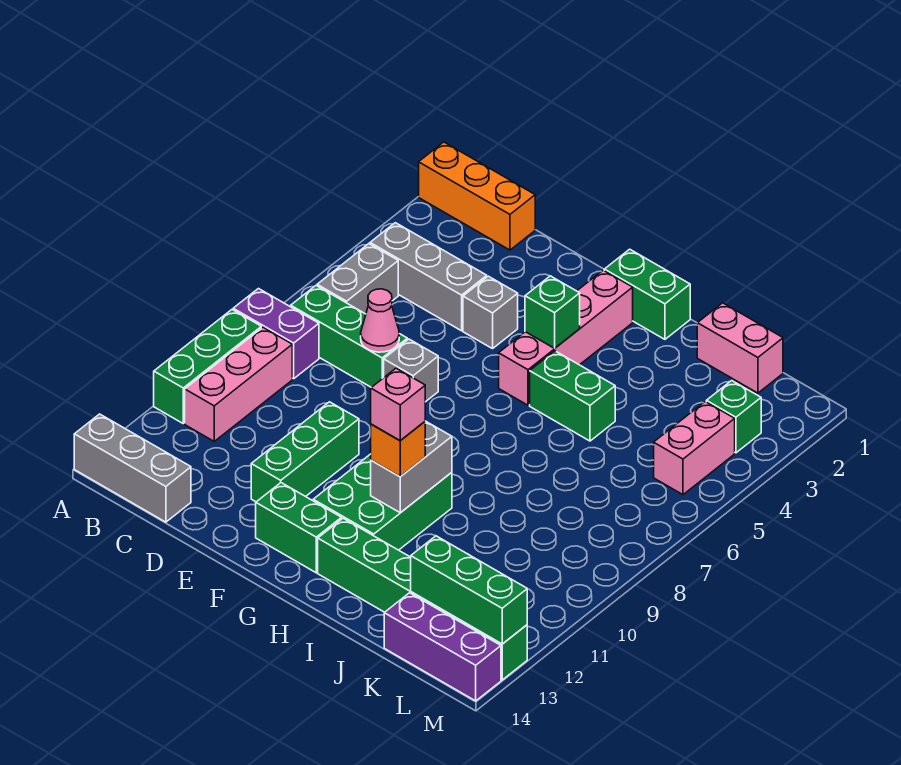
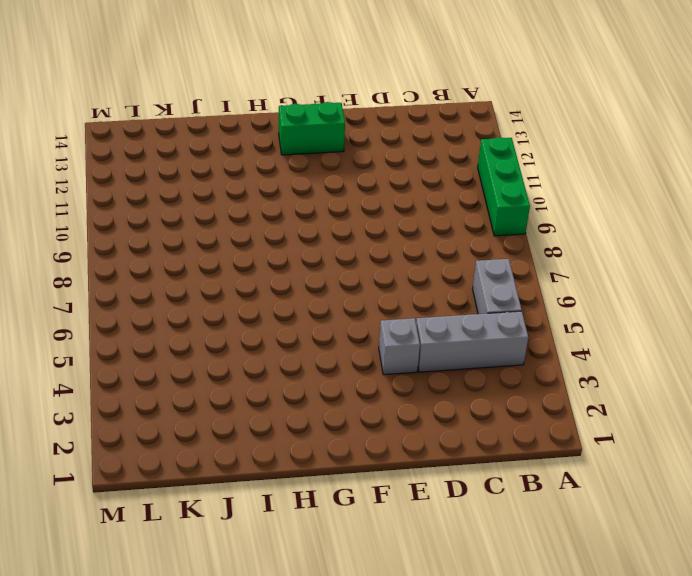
none -> orange 1x3 brick [419,142,535,250]
none -> purple 1x2 brick [233,289,319,379]
none -> grey 1x3 brick [74,414,191,522]

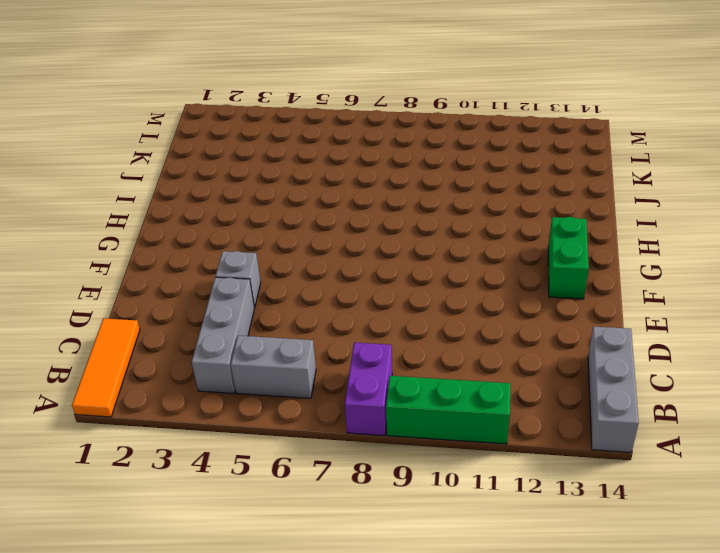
orange 1x3 tile [72,318,140,417] -> orange 1x3 brick [419,142,535,250]
none -> green 1x3 brick [291,286,407,387]
none -> pink 1x3 brick [185,328,292,441]
none -> grey 1x1 brick [384,339,438,402]

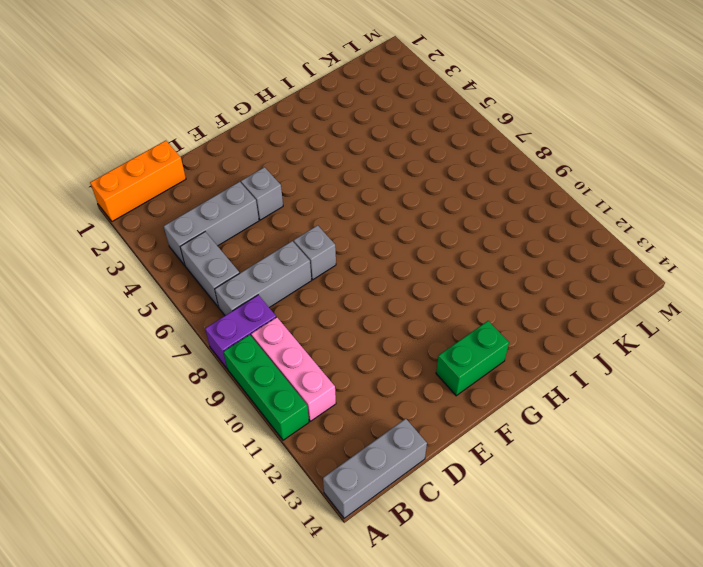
grey 1x3 brick [215,241,311,315] -> green 1x3 brick [291,286,407,387]
none -> green 1x3 brick [251,402,359,502]
none -> green 1x2 brick [604,249,690,339]
none -> pink 1x4 brick [499,270,633,405]

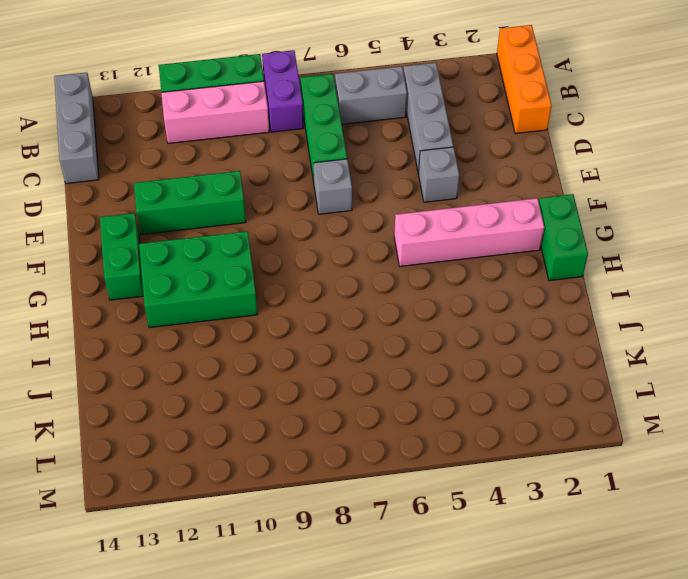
none -> green 1x2 brick [530,351,615,441]
none -> green 1x6 brick [318,518,527,680]
none -> pink 1x2 brick [697,303,783,393]

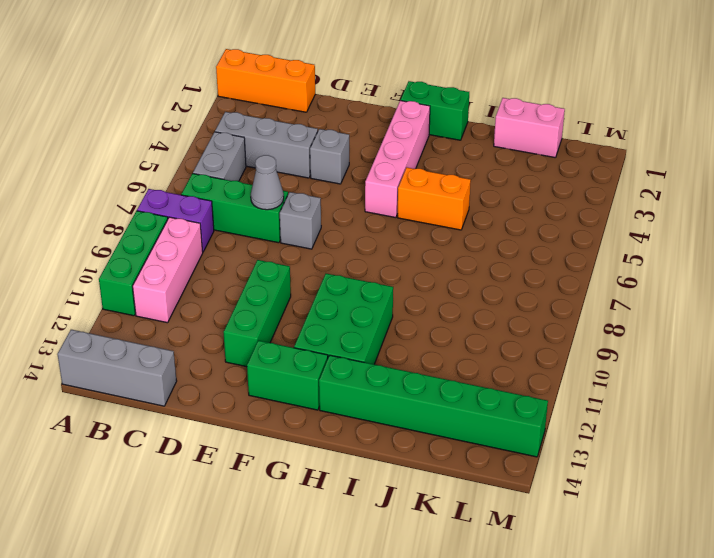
grey 1x1 cone [251,155,284,210] -> pink 1x1 cone [361,289,399,352]
orange 1x2 brick [398,168,471,230] -> green 1x2 brick [530,351,615,441]
none -> purple 1x3 brick [384,593,501,701]
none -> green 1x1 brick [706,381,761,453]
none -> pink 1x2 brick [654,402,735,495]

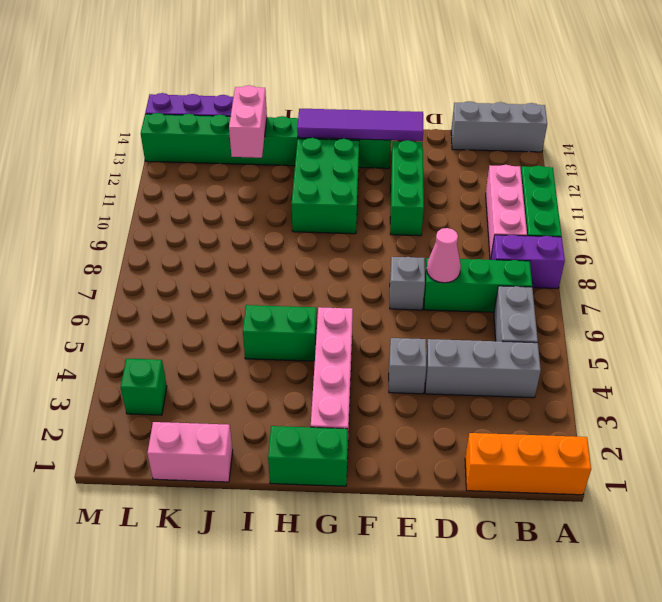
purple 1x4 tile [297,109,423,141] -> none
pink 1x2 brick [229,85,267,158] -> pink 1x2 brick moved to [654,402,735,495]
none -> green 1x1 brick [525,276,580,348]
none -> grey 1x2 brick [371,421,452,513]
none -> green 1x3 brick [411,536,527,644]

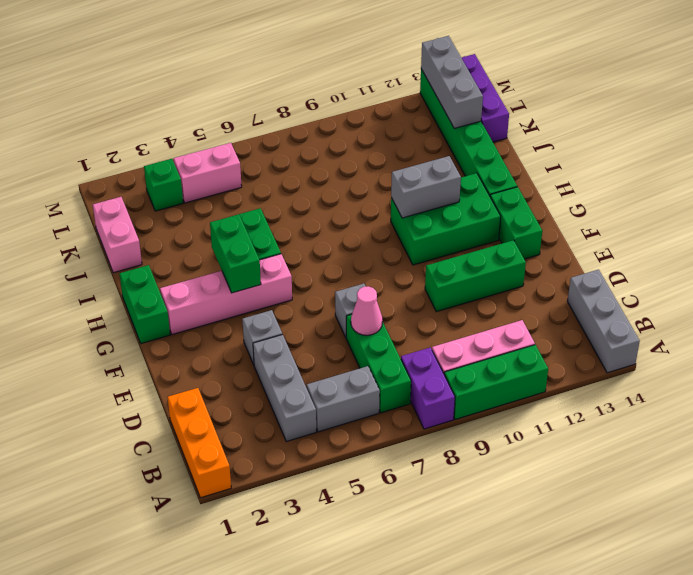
green 1x2 brick [210,214,261,293] -> green 1x1 brick [525,276,580,348]
grey 1x3 brick [421,36,483,128] -> green 1x3 brick [411,536,527,644]
none -> orange 1x1 brick [371,422,425,477]
none -> pink 1x1 brick [371,368,425,441]

